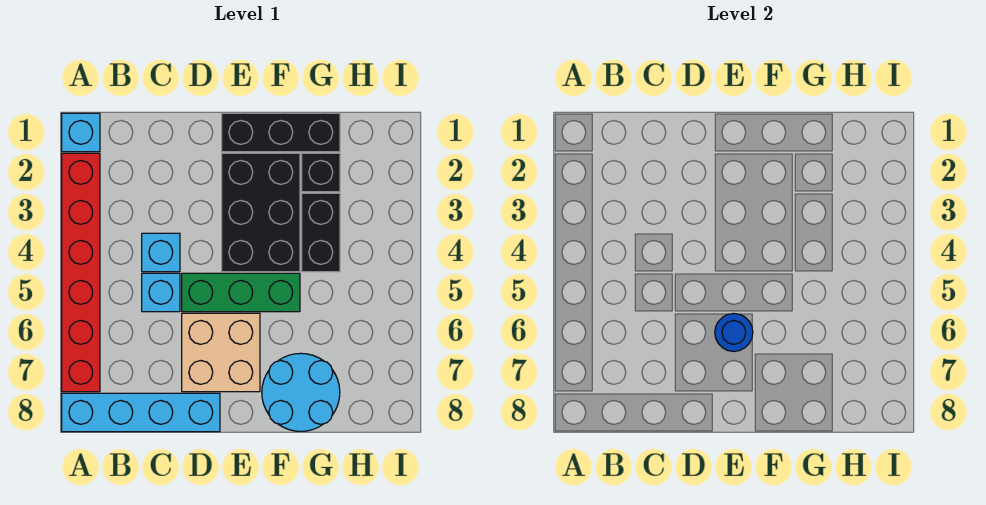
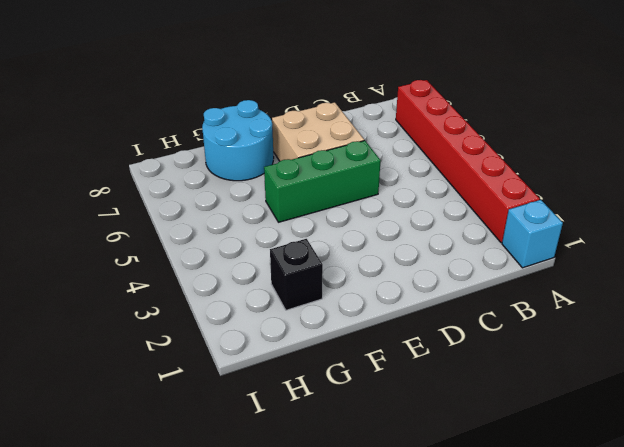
none -> cyan 1x4 brick [62,393,220,432]
none -> cyan 1x1 brick [142,233,180,272]
none -> cyan 1x1 brick [142,273,180,312]

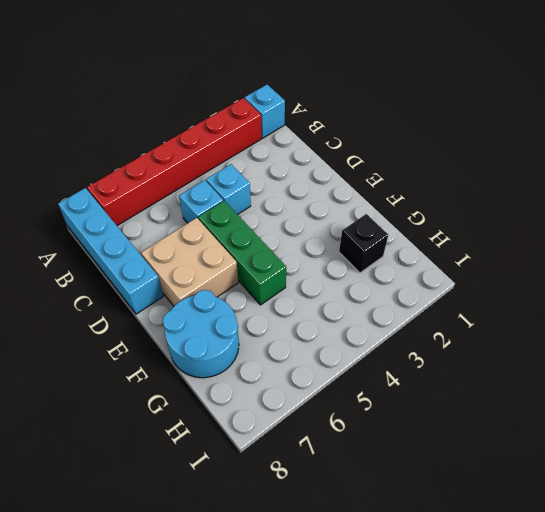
none -> black 1x3 brick [222,113,340,152]
none -> black 2x3 brick [222,153,300,272]
none -> black 1x2 brick [302,193,340,272]

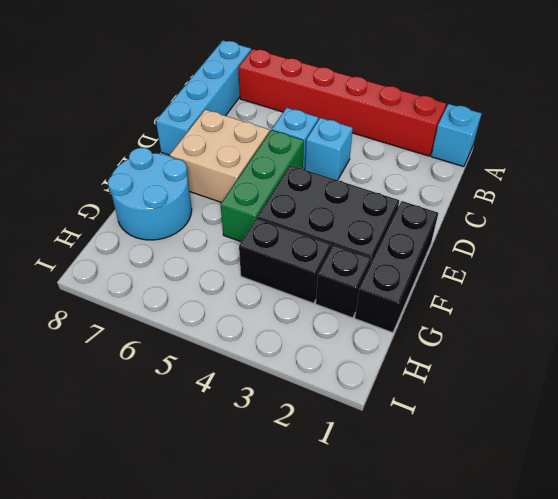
none -> blue 1x1 round brick [715,313,753,351]

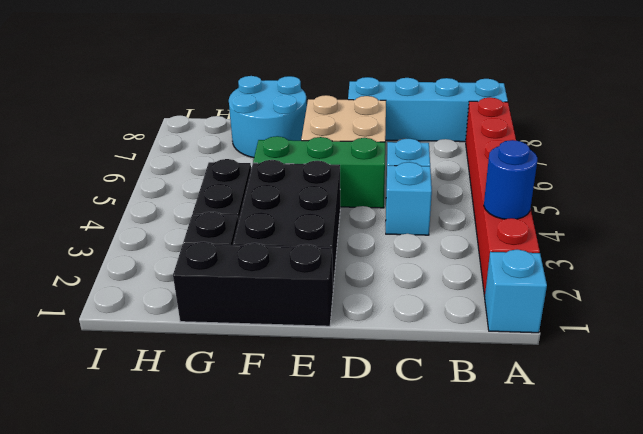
blue 1x1 round brick [484,140,537,219] -> blue 1x1 round brick moved to [715,313,753,351]

